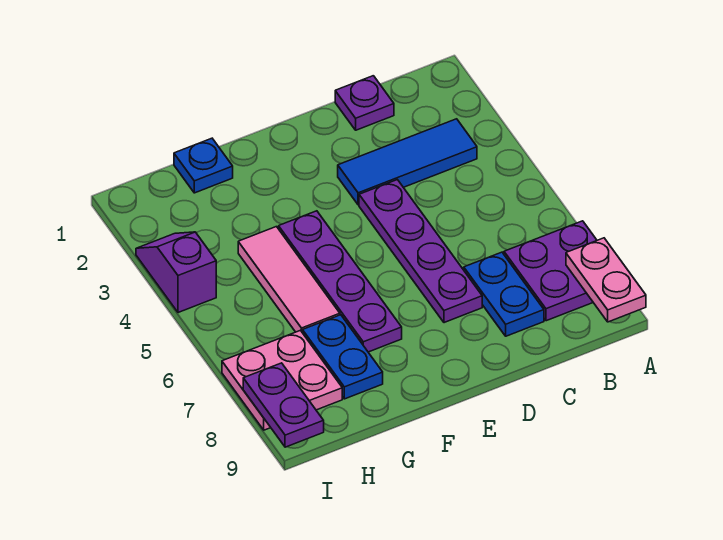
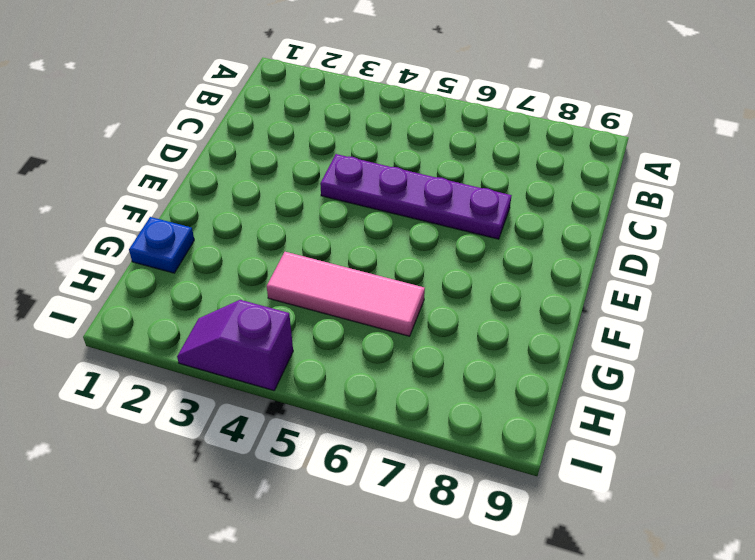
none -> purple 2x2 plate [504,221,597,321]
none -> blue 1x3 tile [338,119,477,205]
none -> purple 1x1 plate [335,76,394,130]

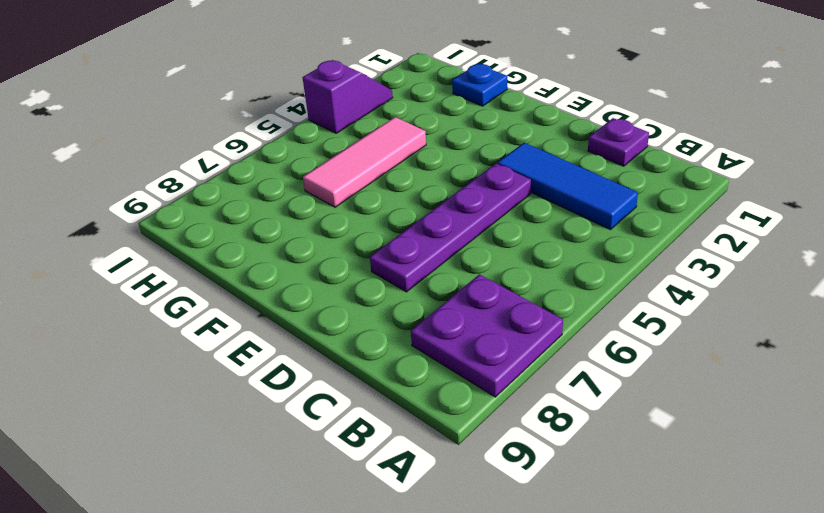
none -> blue 1x2 plate [464,252,544,336]
none -> purple 1x4 plate [279,211,402,352]
none -> blue 1x2 plate [303,315,383,399]

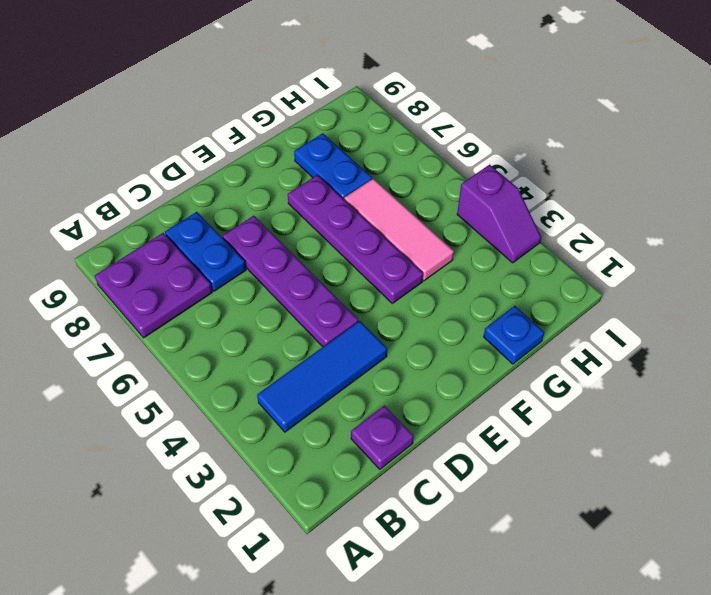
none -> pink 2x2 plate [222,330,342,430]
none -> pink 1x2 plate [566,238,646,322]
none -> purple 1x2 plate [243,363,324,447]

